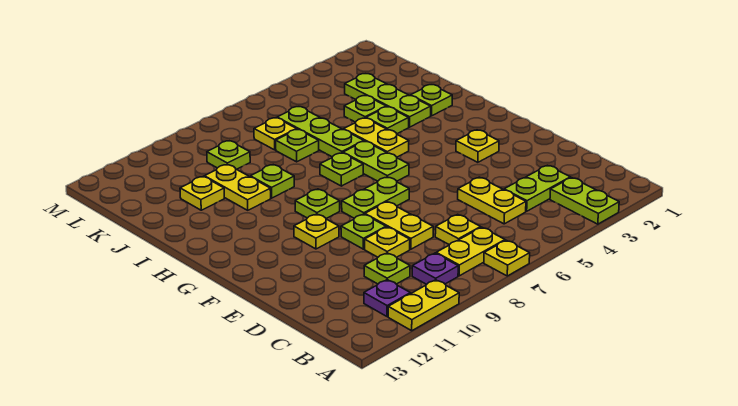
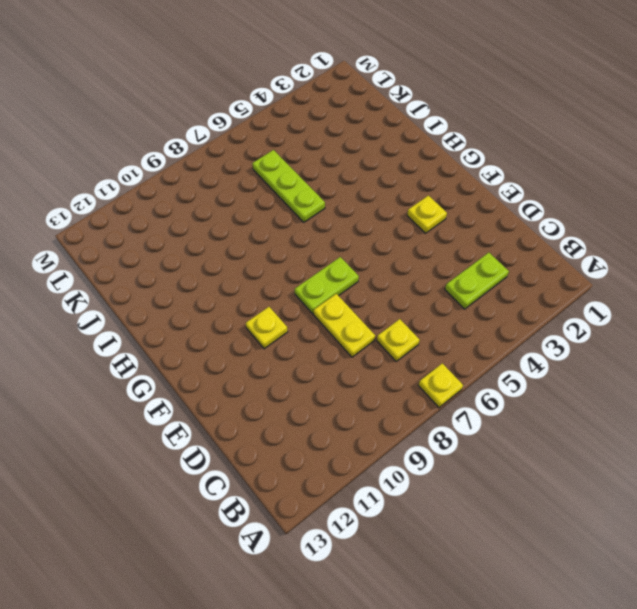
none -> lime 1x2 plate [550,178,619,224]
none -> yellow 1x2 plate [388,280,459,331]
none -> yellow 1x2 plate [436,227,505,276]
none -> purple 1x1 plate [412,253,458,284]

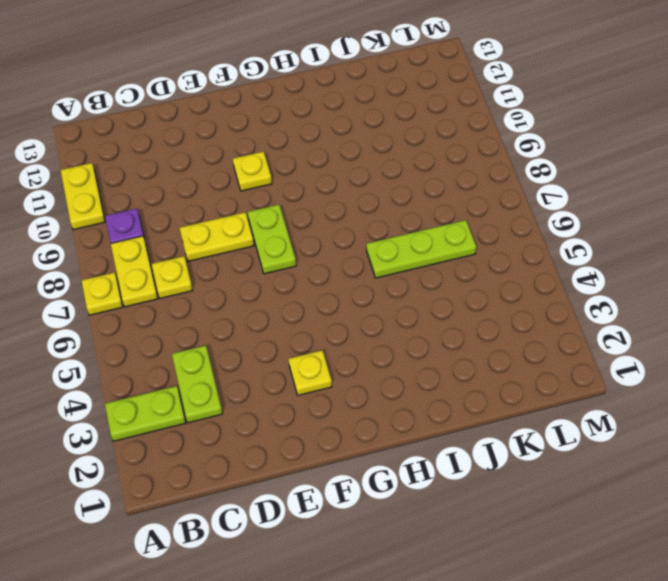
none -> purple 1x1 plate [364,280,410,317]
none -> yellow 1x2 plate [458,177,526,224]
none -> lime 1x1 plate [364,253,410,284]
none -> yellow 1x1 plate [365,227,410,257]

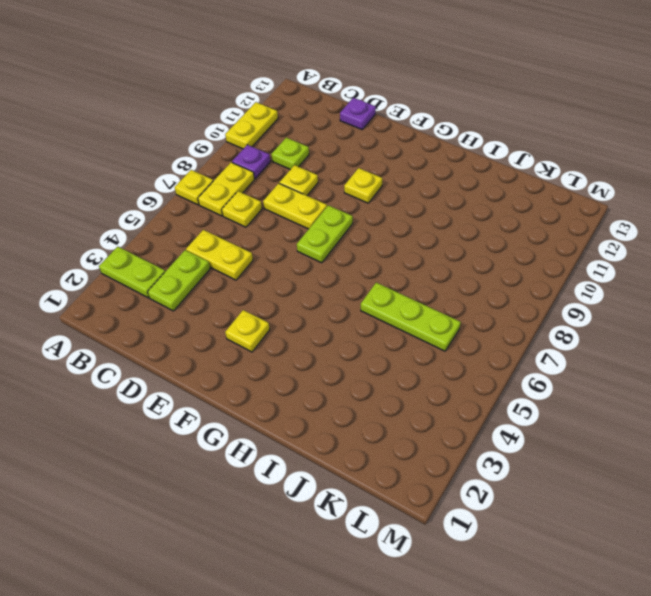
purple 1x1 plate [340,98,376,129] -> purple 1x1 plate moved to [364,280,410,317]
none -> lime 1x1 plate [341,214,386,249]
none -> lime 1x2 plate [343,141,409,181]
none -> lime 1x1 plate [295,189,340,218]
none -> yellow 1x2 plate [344,118,409,157]

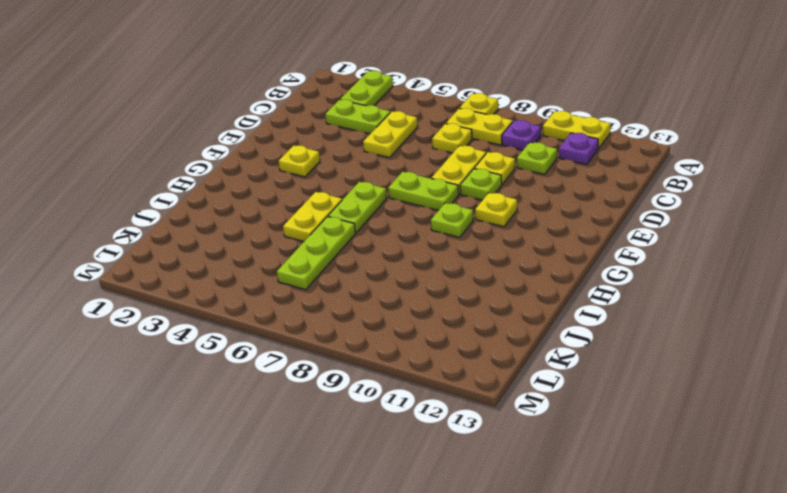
none -> lime 1x1 plate [320,153,363,186]
none -> lime 1x1 plate [410,85,452,116]
none -> lime 1x3 plate [345,74,431,127]
none -> lime 1x1 plate [366,107,409,134]

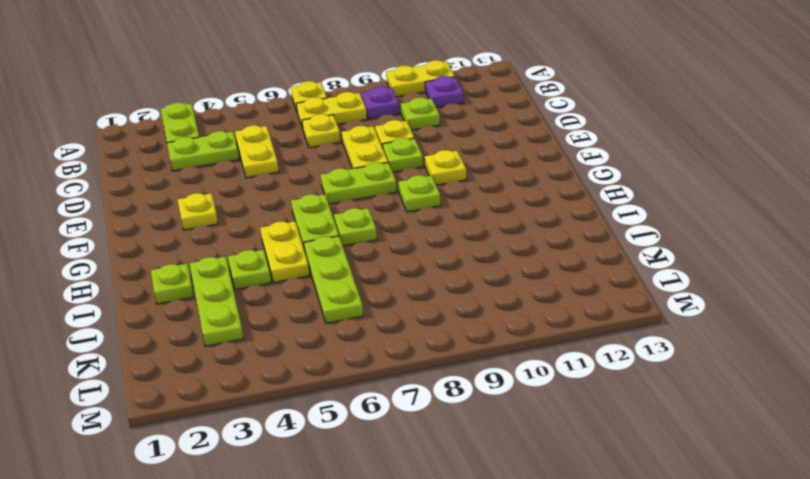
none -> lime 1x1 plate [250,165,294,198]
none -> yellow 1x2 plate [204,164,271,210]
none -> lime 1x1 plate [344,96,386,122]
none -> lime 1x1 plate [276,129,319,162]

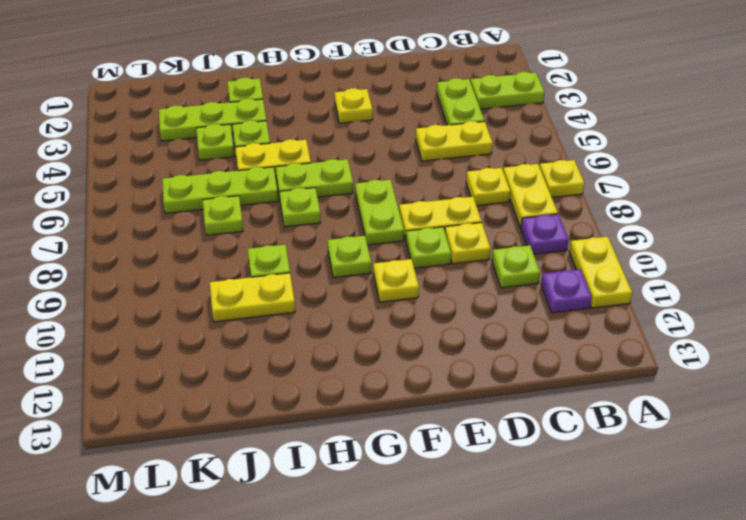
none -> yellow 1x1 plate [180,176,224,210]
none -> yellow 1x1 plate [254,118,297,150]
none -> lime 1x1 plate [207,141,250,169]

